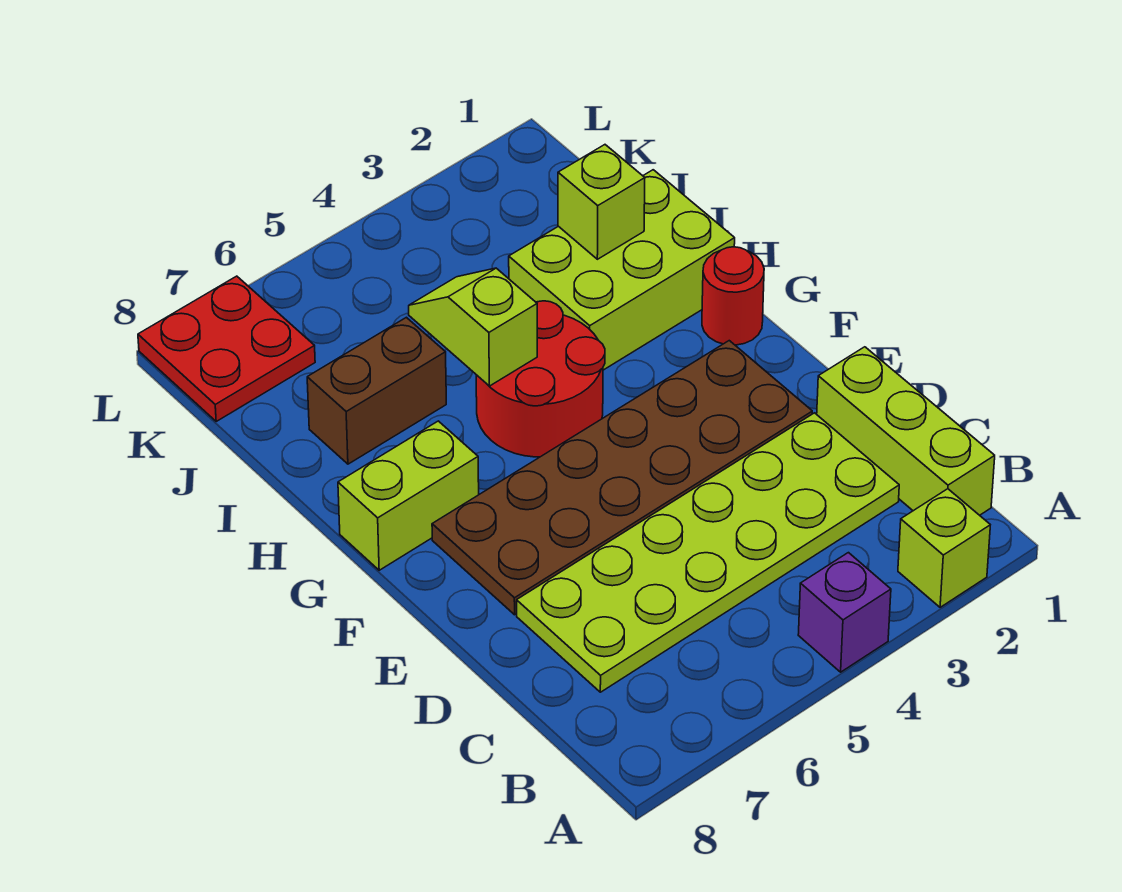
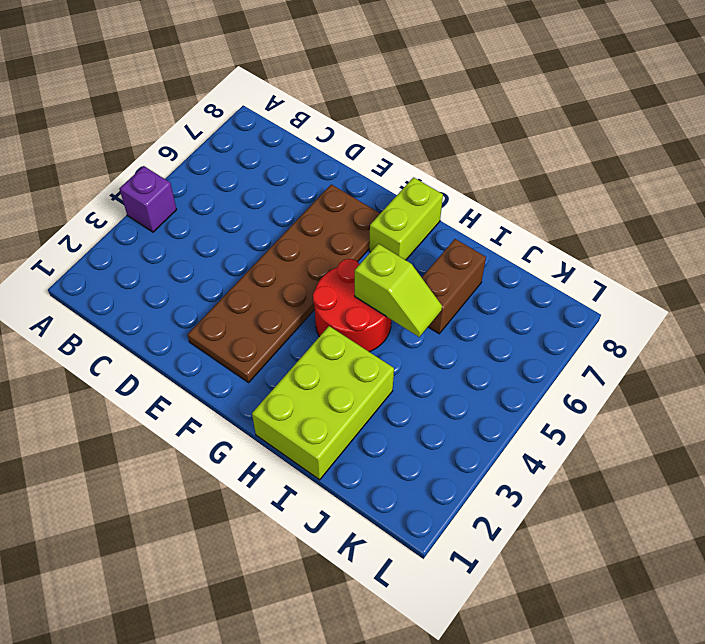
none -> lime 1x1 brick [898,489,990,607]
none -> lime 1x3 brick [817,347,995,515]
none -> lime 2x6 plate [517,413,899,692]

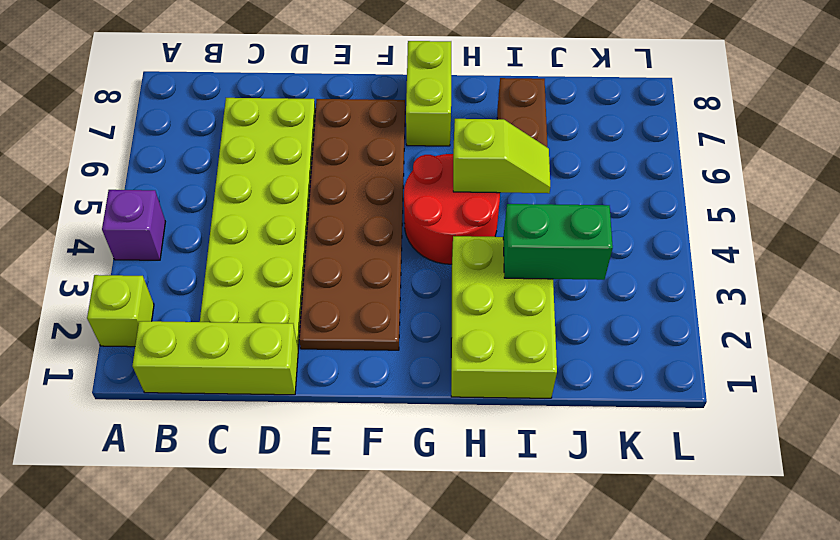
green 1x2 brick [503,204,613,280] -> none
none -> red 1x1 round brick [702,247,764,345]
none -> red 2x2 plate [138,276,315,421]
none -> lime 1x1 brick [558,145,645,259]

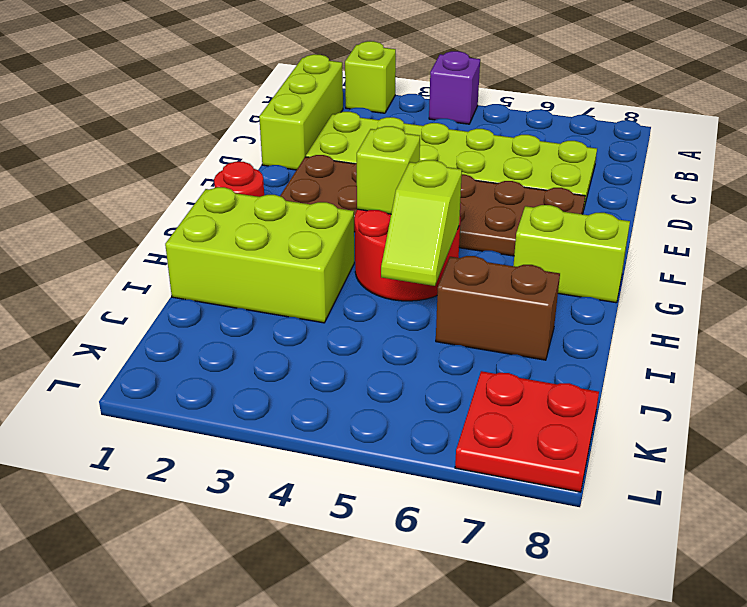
lime 1x1 brick [357,126,420,214] -> lime 1x1 brick moved to [558,145,645,259]

